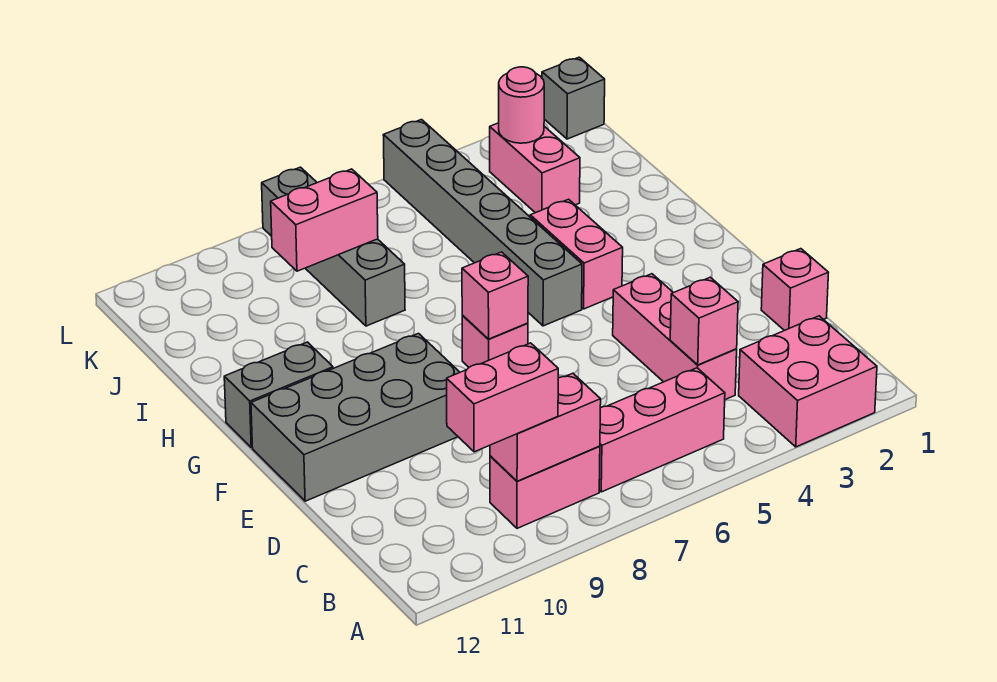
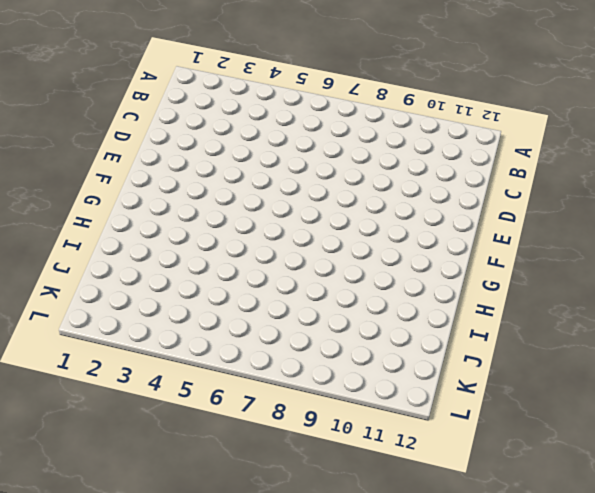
none -> pink 2x2 brick [739,316,877,447]
none -> pink 1x3 brick [599,368,725,492]
none -> pink 1x2 brick [490,446,600,528]

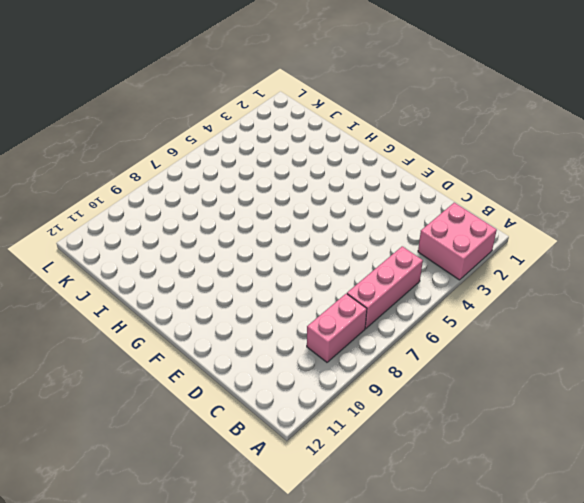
none -> pink 1x3 brick [613,274,737,400]
none -> pink 1x1 brick [761,249,829,331]
none -> grey 2x4 brick [251,333,460,501]

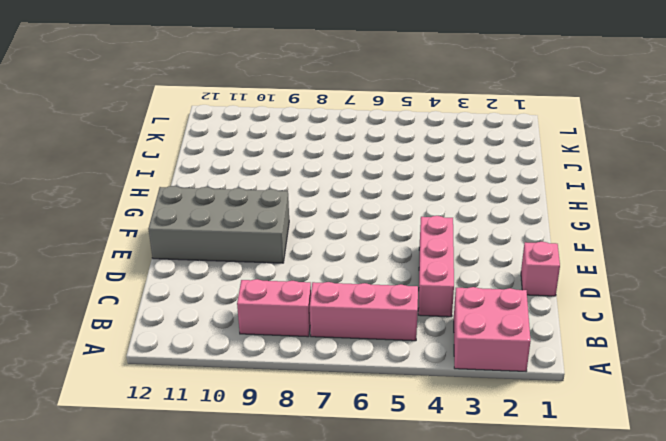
none -> pink 1x1 brick [462,316,528,367]
none -> pink 1x2 brick [530,199,623,309]
none -> grey 1x6 brick [383,120,582,326]

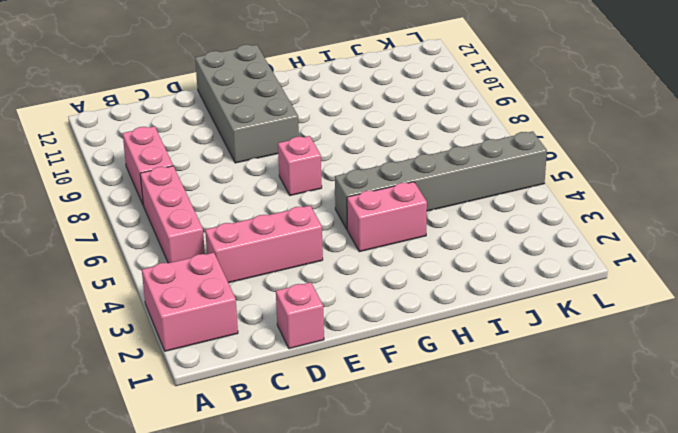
none -> grey 1x2 brick [224,342,333,447]
none -> grey 1x4 brick [262,167,405,326]
none -> pink 1x2 brick [490,123,580,213]

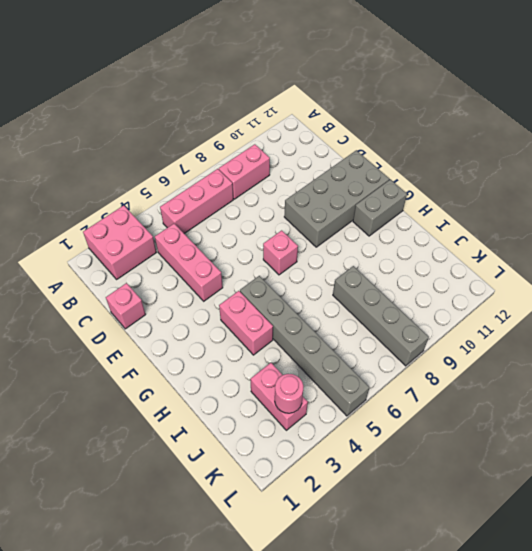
none -> grey 1x1 brick [542,57,605,139]
none -> pink 1x2 brick [490,373,601,481]
none -> pink 1x1 brick [670,277,738,365]

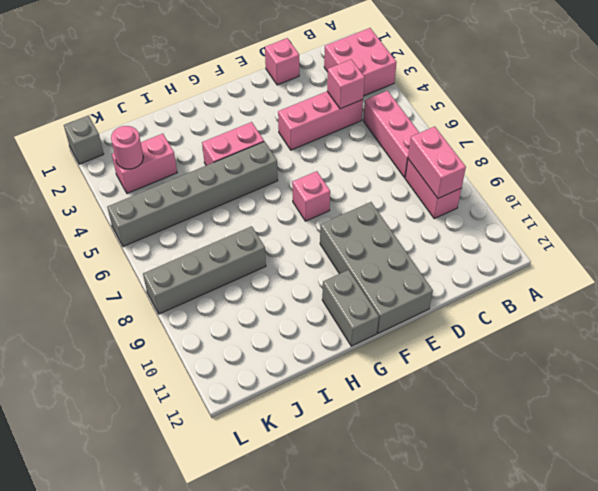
none -> pink 1x1 brick [462,252,528,339]
none -> pink 1x2 brick [271,169,378,271]
none -> pink 1x2 brick [447,343,558,452]

